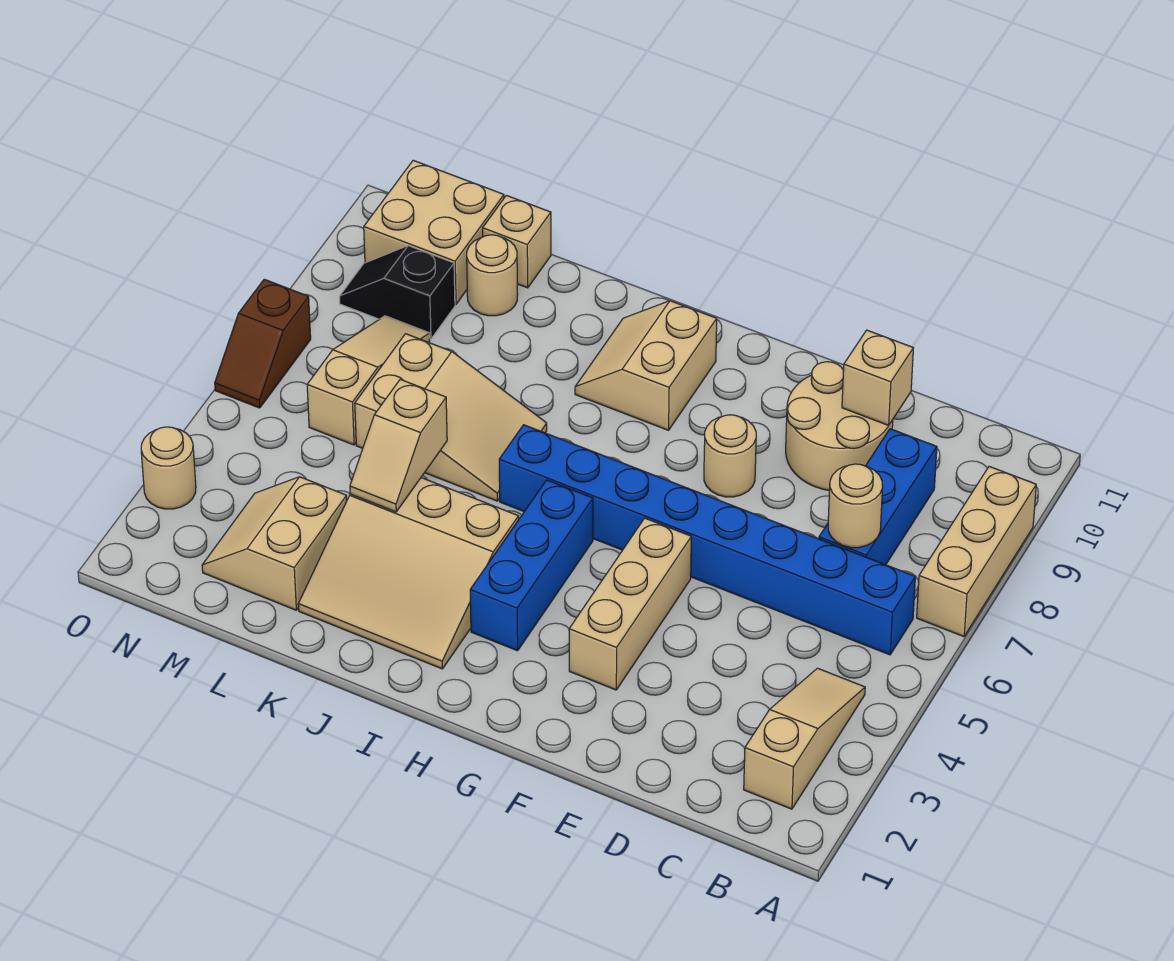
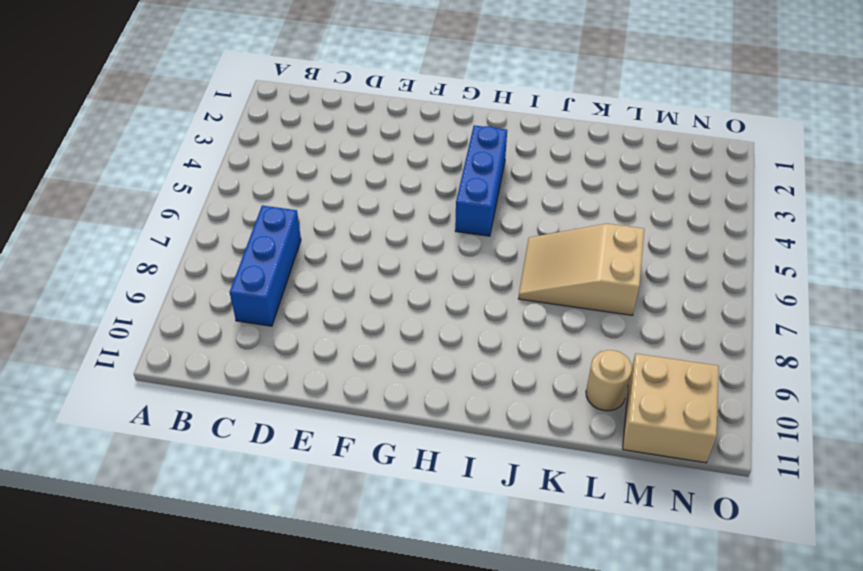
none -> tan 1x3 brick [917,466,1036,637]
none -> tan 1x3 slope [744,668,865,809]
none -> blue 1x8 brick [499,425,915,655]

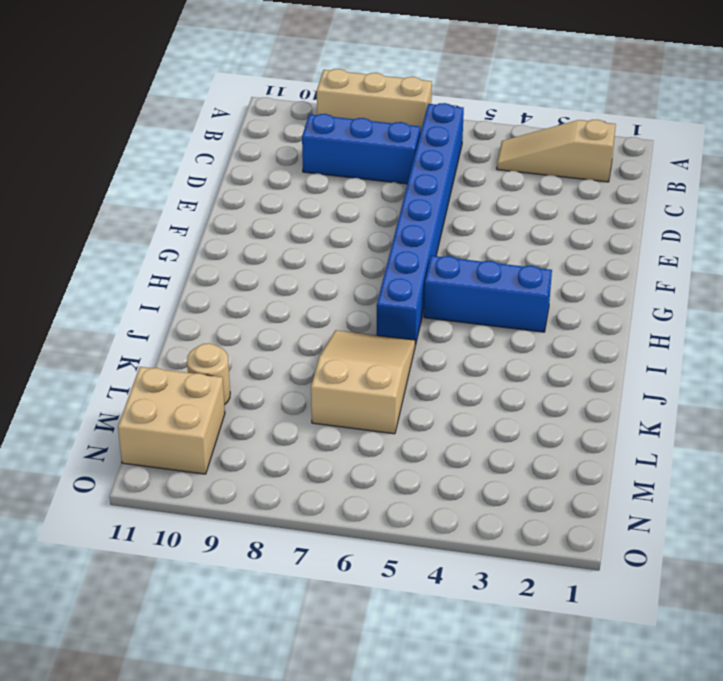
none -> tan 2x2 round brick [786,362,893,491]
none -> tan 1x3 brick [569,518,691,690]
none -> tan 1x1 round brick [704,415,756,497]

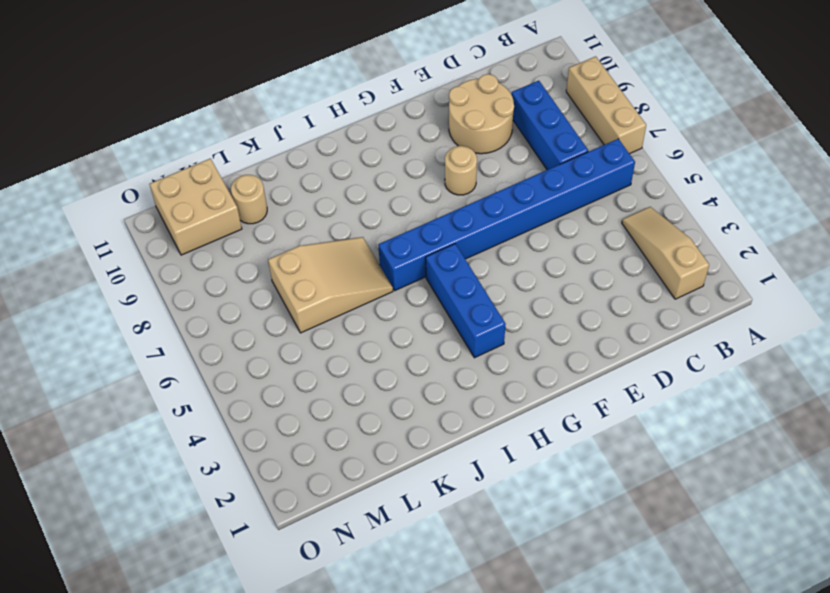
none -> tan 1x3 brick [569,518,691,690]
none -> tan 2x2 slope [575,301,717,430]
none -> tan 3x3 slope [298,478,519,669]

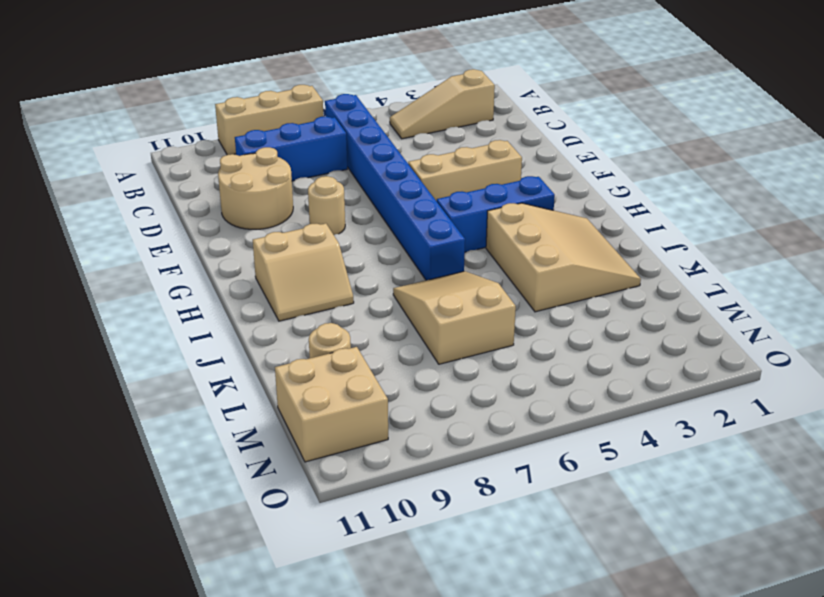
none -> tan 2x2 slope [202,477,347,610]
none -> tan 1x1 brick [483,195,551,288]
none -> tan 1x3 slope [307,316,430,445]

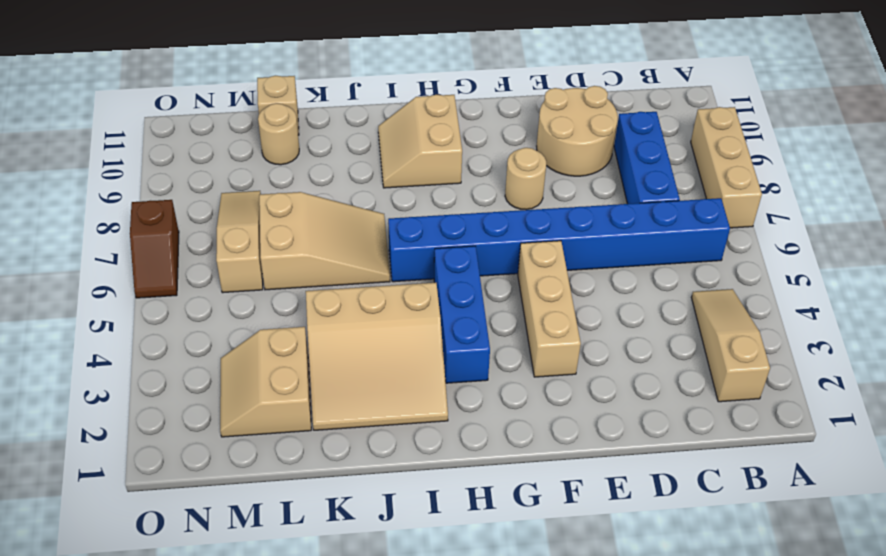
none -> black 1x2 slope [340,246,455,339]
none -> tan 2x2 brick [364,160,504,304]
none -> tan 1x1 round brick [141,427,196,509]

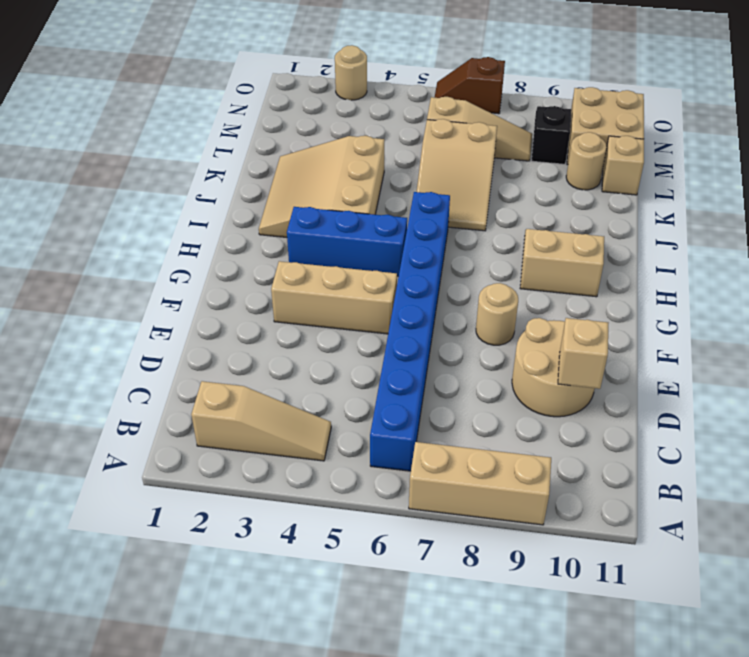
none -> blue 1x3 brick [819,429,937,565]
none -> tan 2x2 slope [202,477,347,610]
none -> tan 1x1 round brick [828,464,883,548]

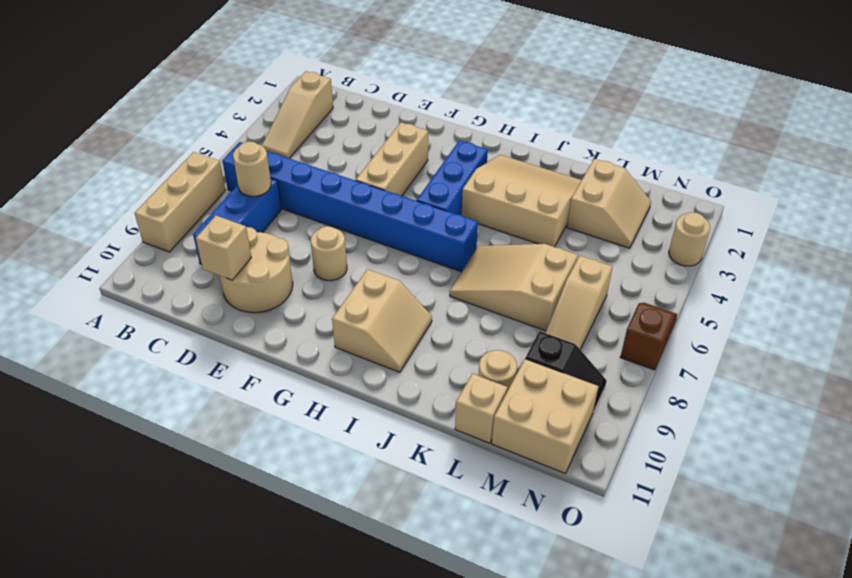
none -> tan 1x2 slope [350,379,447,512]

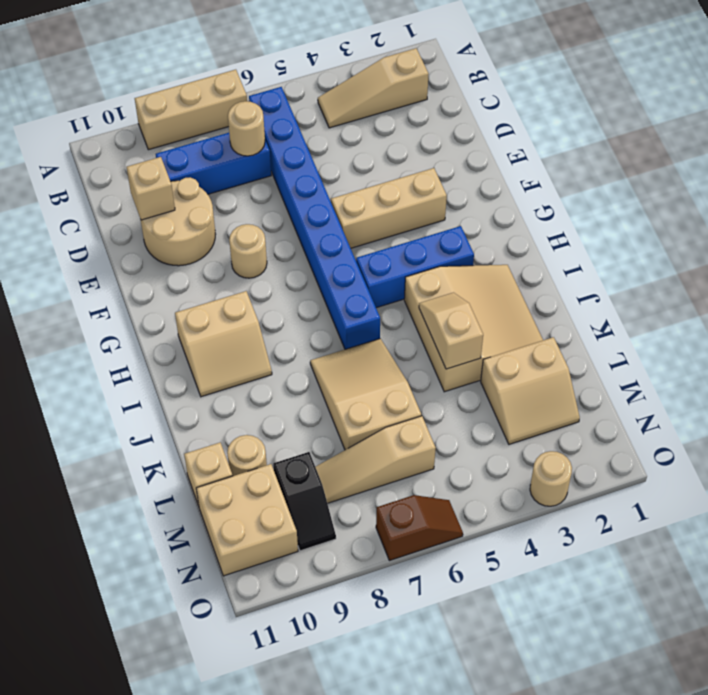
tan 1x2 slope [419,293,483,369] -> tan 1x2 slope turned to [350,379,447,512]

